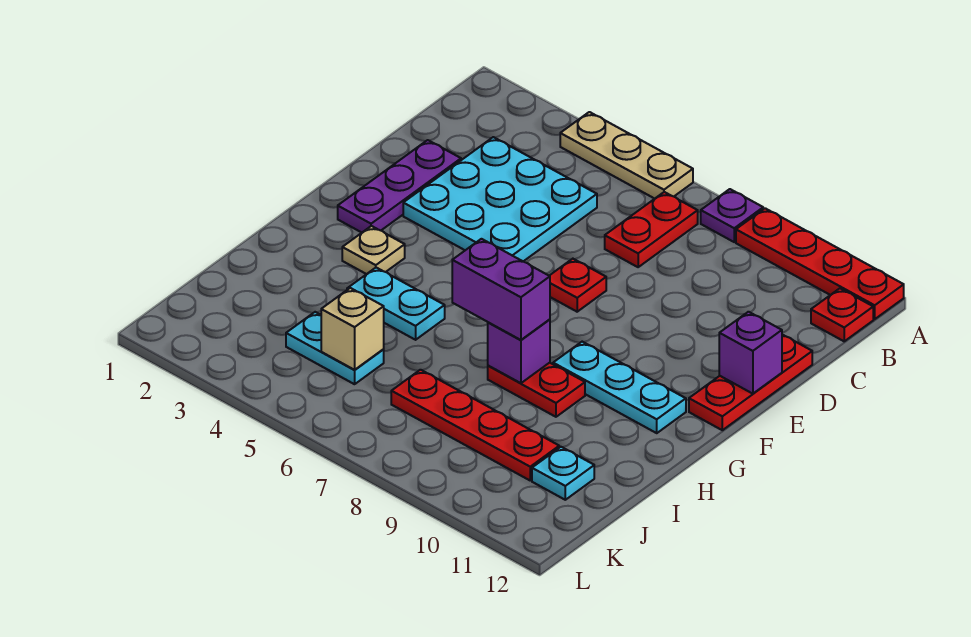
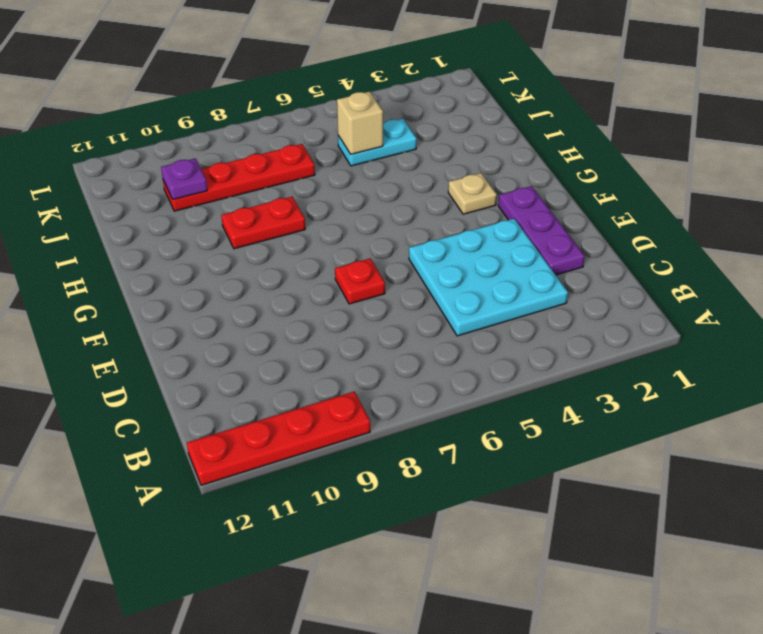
purple 1x1 plate [161,158,207,200] -> purple 1x1 plate moved to [701,189,763,242]
none -> tan 1x3 plate [560,112,693,199]
none -> red 1x2 plate [605,192,698,267]
none -> red 1x1 plate [811,288,873,341]

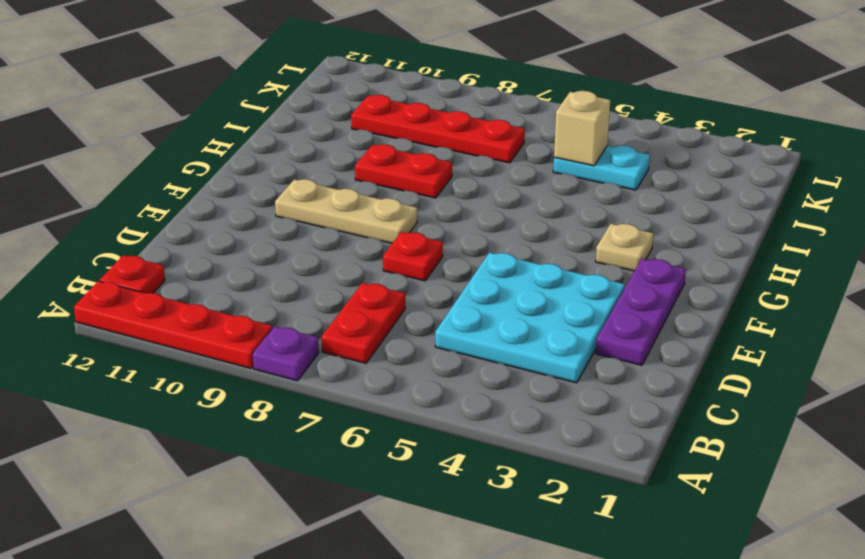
tan 1x3 plate [275,179,417,243] -> tan 1x3 plate moved to [560,112,693,199]
none -> red 1x3 plate [689,335,812,430]
none -> cyan 1x3 plate [553,342,686,433]
none -> cyan 1x2 plate [347,268,445,340]

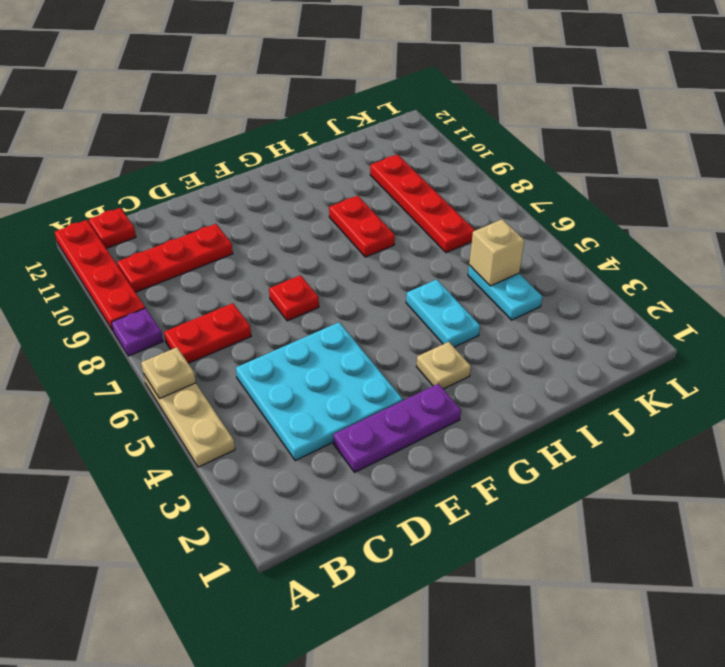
tan 1x1 plate [141,347,196,399] -> none
red 1x3 plate [117,224,233,292] -> red 1x3 plate moved to [689,335,812,430]
none -> cyan 1x3 plate [553,342,686,433]
none -> cyan 1x1 plate [532,447,594,500]
none -> purple 1x1 brick [719,312,782,394]

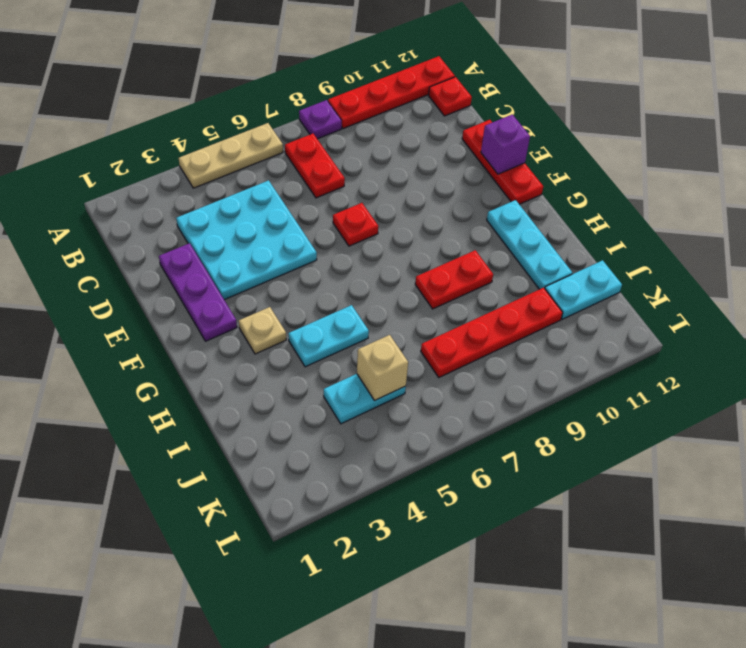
cyan 1x3 plate [487,200,572,289] -> cyan 1x3 plate turned to [553,342,686,433]
cyan 1x2 plate [545,260,622,319] -> cyan 1x1 plate [532,447,594,500]
none -> purple 1x1 brick [488,319,550,383]
none -> purple 1x2 brick [452,239,550,340]

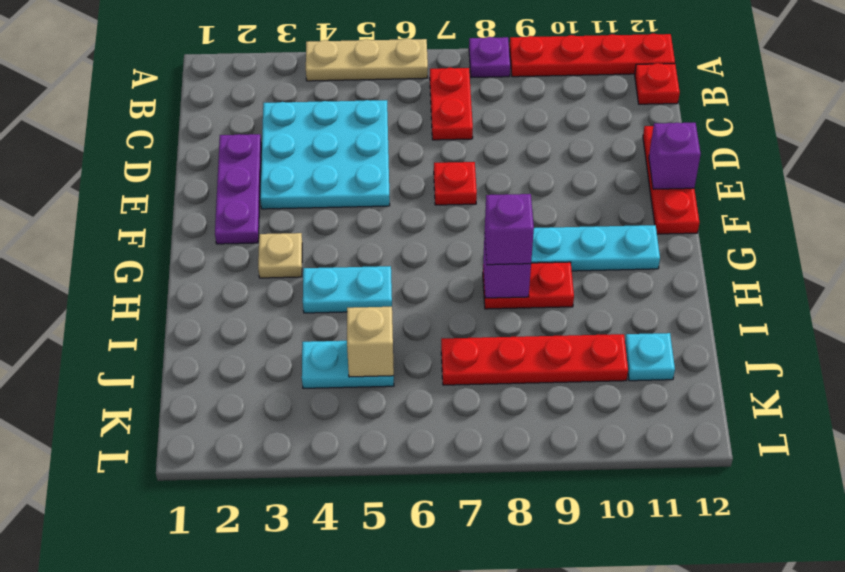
purple 1x1 brick [485,194,534,265] -> purple 1x2 brick [452,239,550,340]

